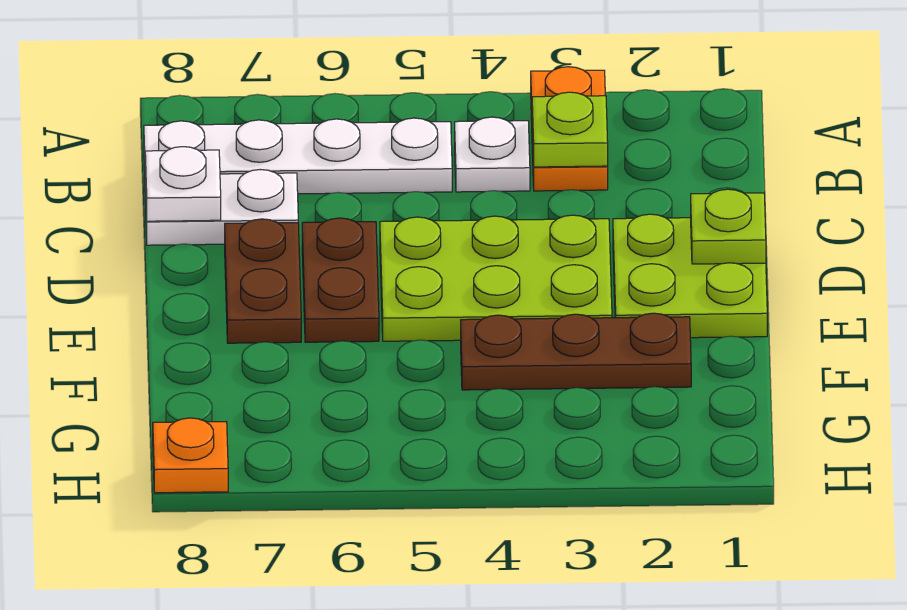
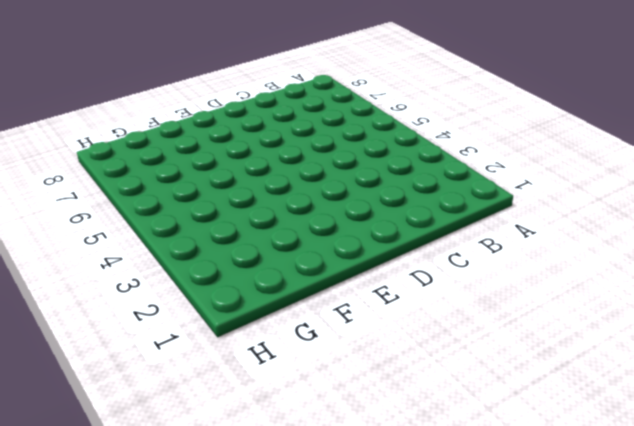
none -> orange 1x2 plate [531,67,608,191]
none -> white 1x1 plate [455,117,530,192]
none -> white 1x4 plate [144,118,452,194]

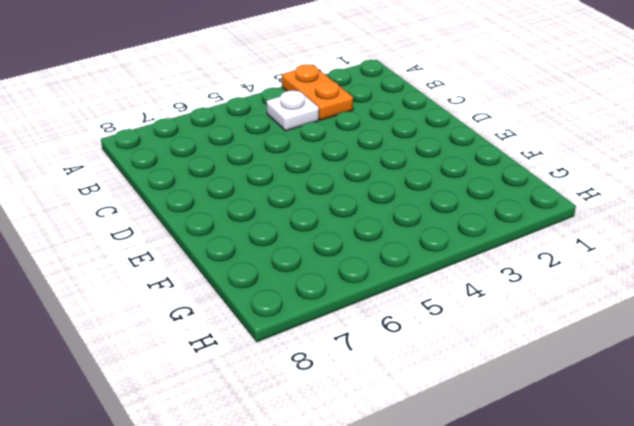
none -> white 1x4 plate [144,118,452,194]
none -> white 1x2 plate [145,170,298,245]
none -> lime 2x2 plate [613,214,767,338]

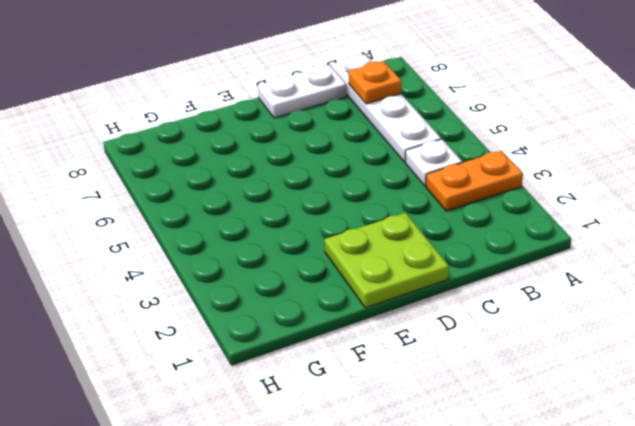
orange 1x1 plate [349,61,402,104] -> orange 1x1 plate moved to [153,418,228,493]
white 1x2 plate [258,65,346,118] -> white 1x2 plate turned to [145,170,298,245]
none -> lime 2x3 plate [380,215,612,341]
none -> brown 1x2 plate [302,218,379,342]
none -> brown 1x2 plate [225,219,301,343]

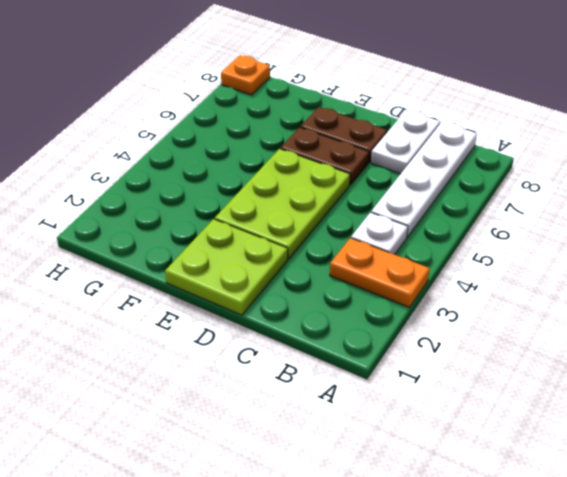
none -> brown 1x3 plate [461,313,691,390]
none -> lime 1x1 plate [532,92,608,167]
none -> white 1x1 plate [145,147,221,221]

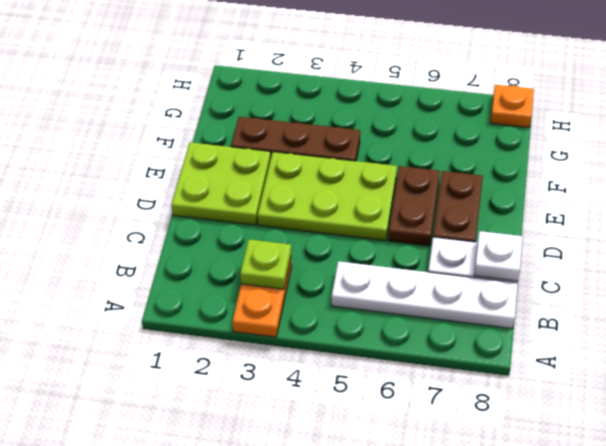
none -> white 1x1 plate [455,117,530,192]
none -> lime 1x1 plate [691,189,766,264]

